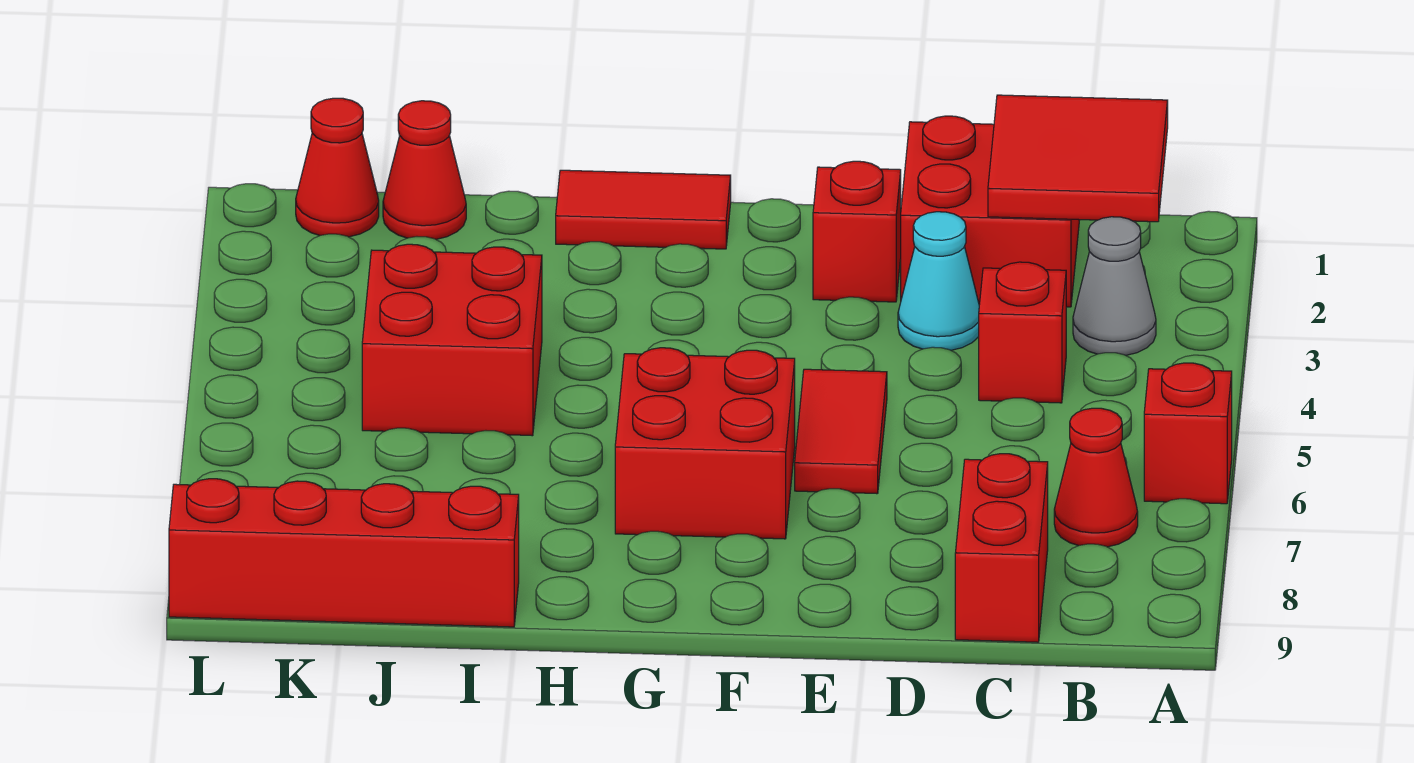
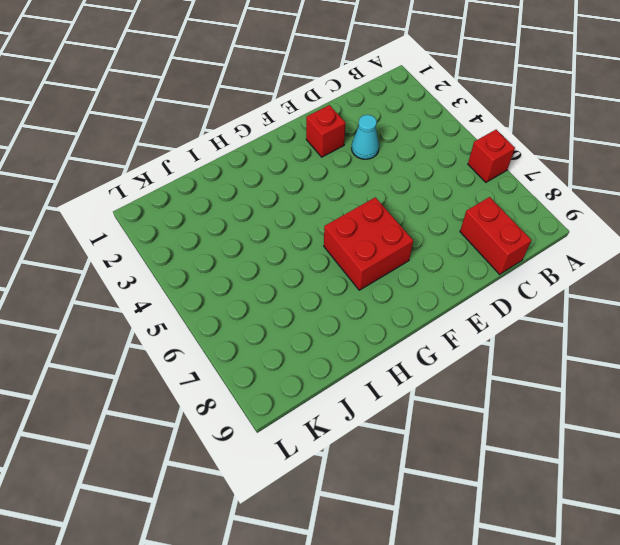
none -> grey 1x1 cone [1073,217,1156,355]
none -> red 1x1 cone [1054,408,1138,547]
none -> red 2x2 brick [901,116,1079,307]

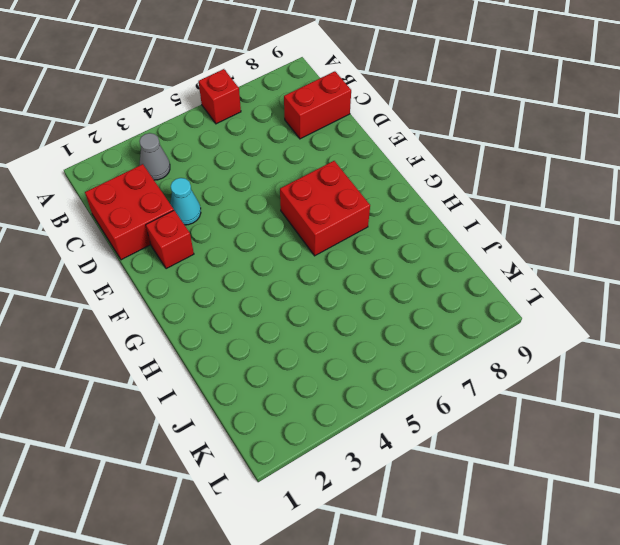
none -> red 1x1 cone [1054,408,1138,547]
none -> red 1x1 brick [979,262,1066,403]
none -> red 1x2 tile [795,369,887,494]

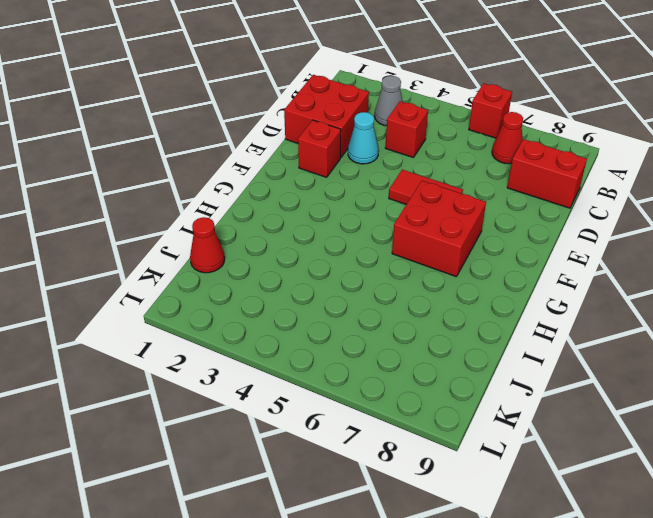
none -> red 1x2 tile [556,170,731,249]
none -> red 2x2 brick [362,244,542,436]
none -> red 1x4 brick [169,479,519,627]

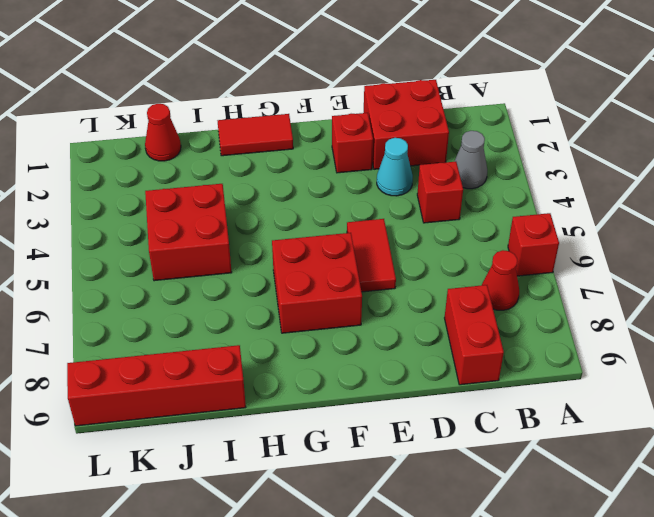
none -> red 1x1 cone [296,98,379,237]
none -> red 2x2 tile [988,95,1168,222]

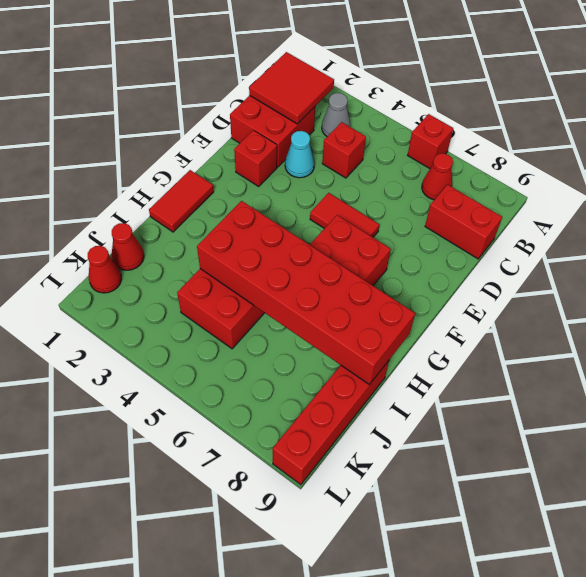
red 2x6 brick [197,201,415,385] -> none

